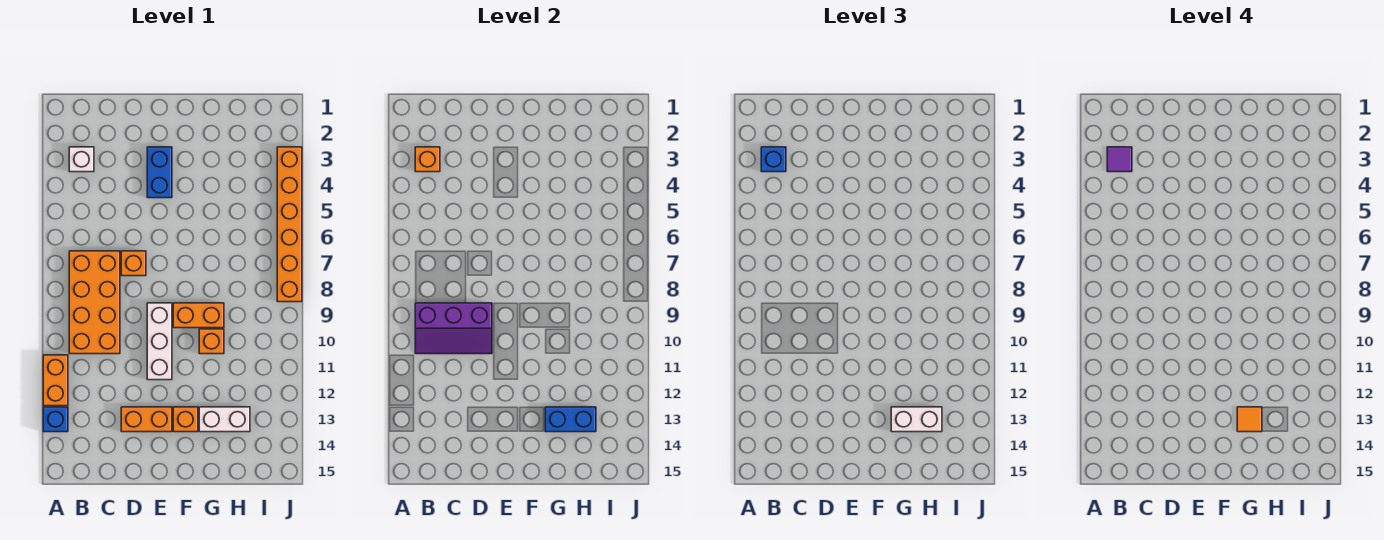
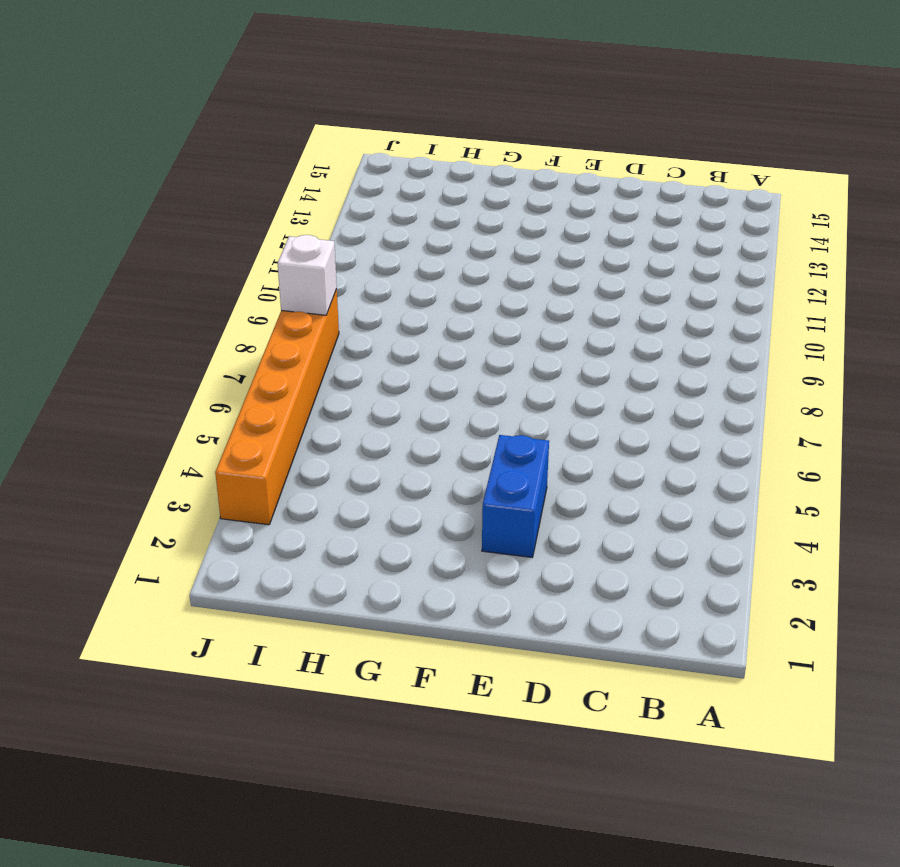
white 1x1 brick [278,235,337,315] -> white 1x1 brick moved to [69,147,94,172]
none -> orange 1x2 brick [43,355,68,406]
none -> blue 1x1 brick [43,407,68,432]
none -> orange 2x4 brick [69,251,120,354]

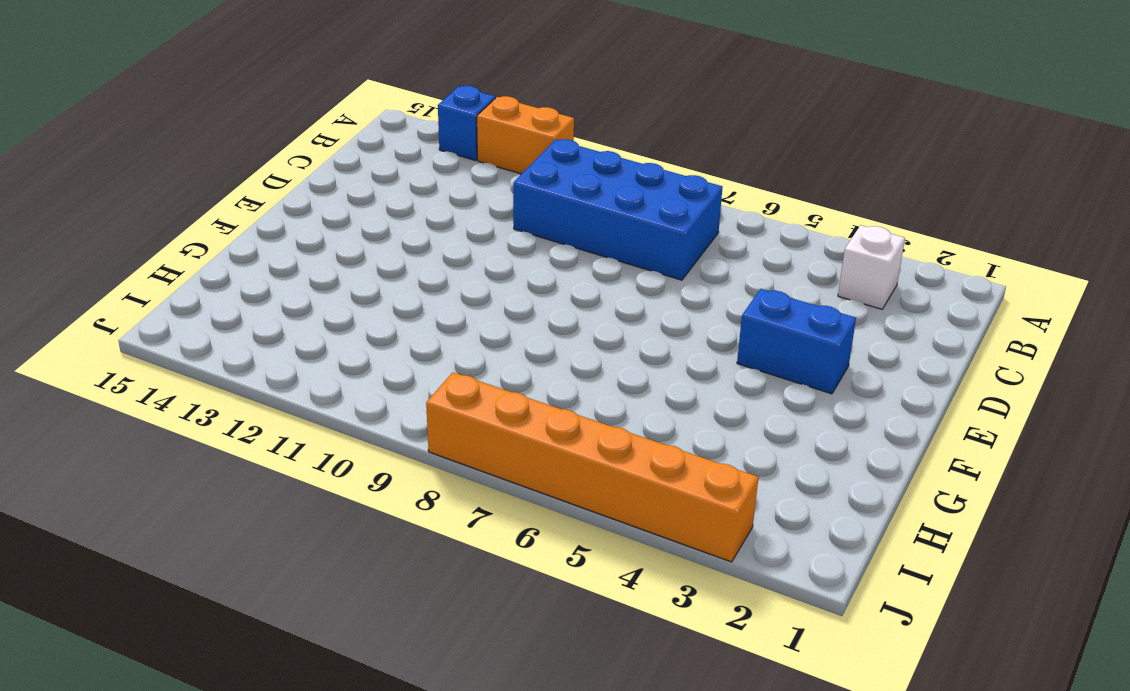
blue 2x4 brick [513,139,722,280] -> orange 2x4 brick [69,251,120,354]
none -> orange 1x1 brick [121,251,146,276]
none -> orange 1x2 brick [121,407,172,432]
none -> white 1x3 brick [147,303,172,380]

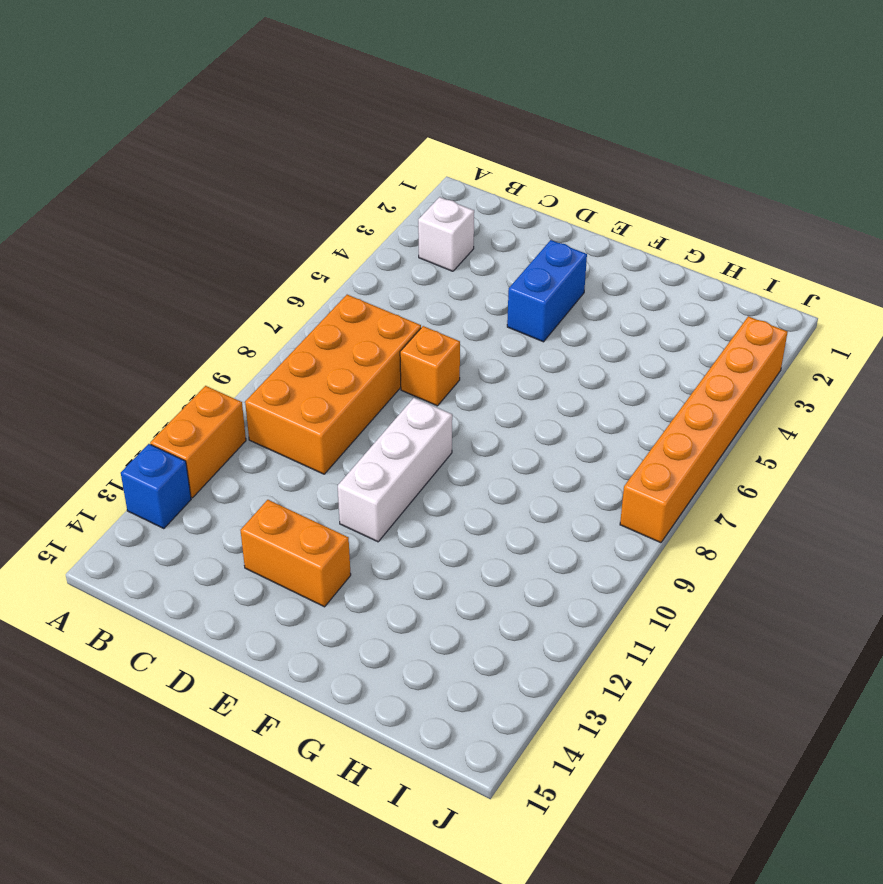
none -> orange 1x2 brick [173,303,224,328]
none -> orange 1x1 brick [173,407,198,432]
none -> orange 1x1 brick [199,329,224,354]

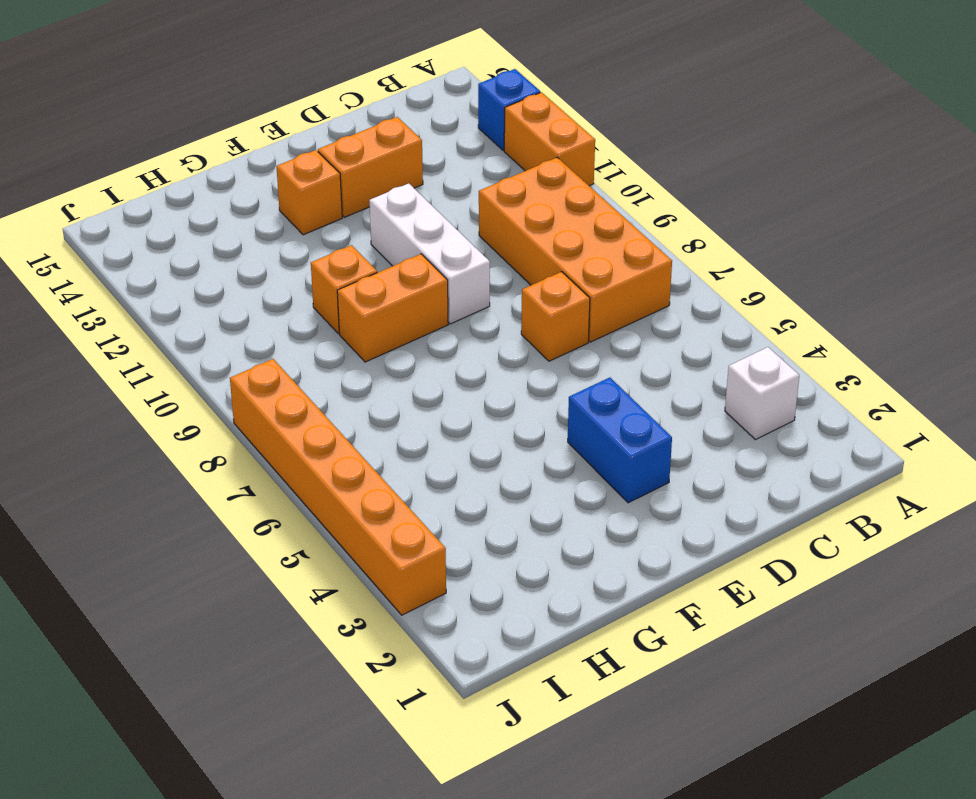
none -> white 1x2 brick [199,407,250,432]
none -> orange 1x1 brick [415,147,440,172]
none -> purple 2x3 slope [415,303,492,354]

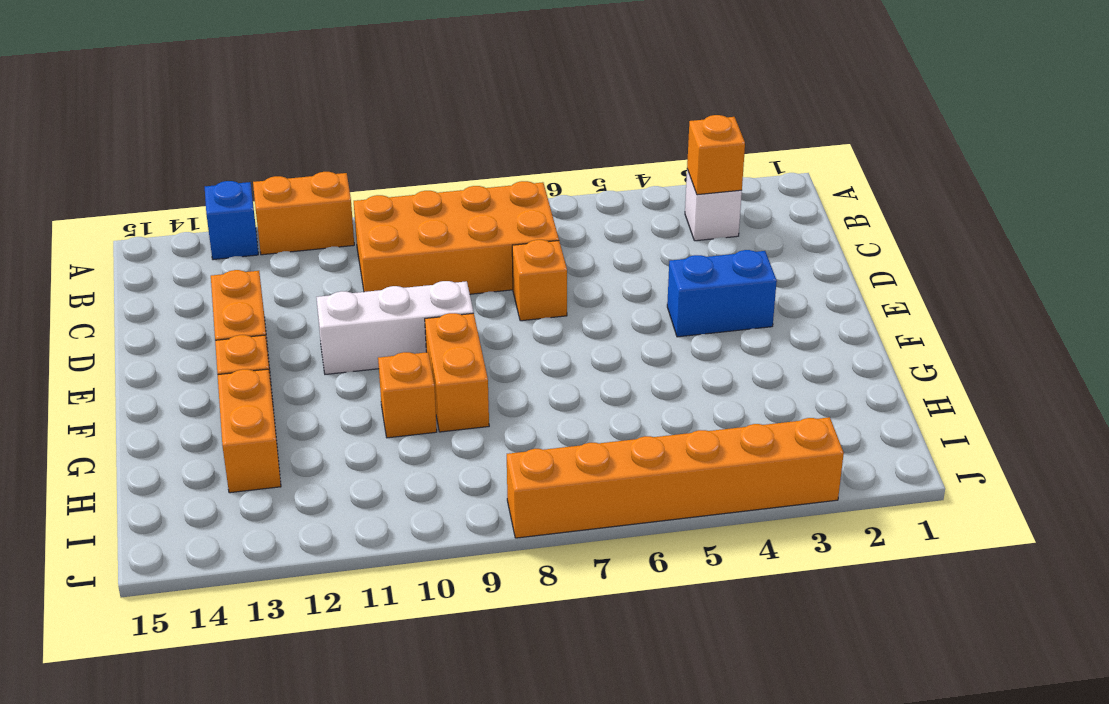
orange 1x2 brick [218,369,281,493] -> white 1x2 brick [199,407,250,432]
none -> purple 2x3 slope [415,303,492,354]
none -> blue 1x2 brick [545,407,596,432]
none -> blue 1x1 brick [761,147,786,172]

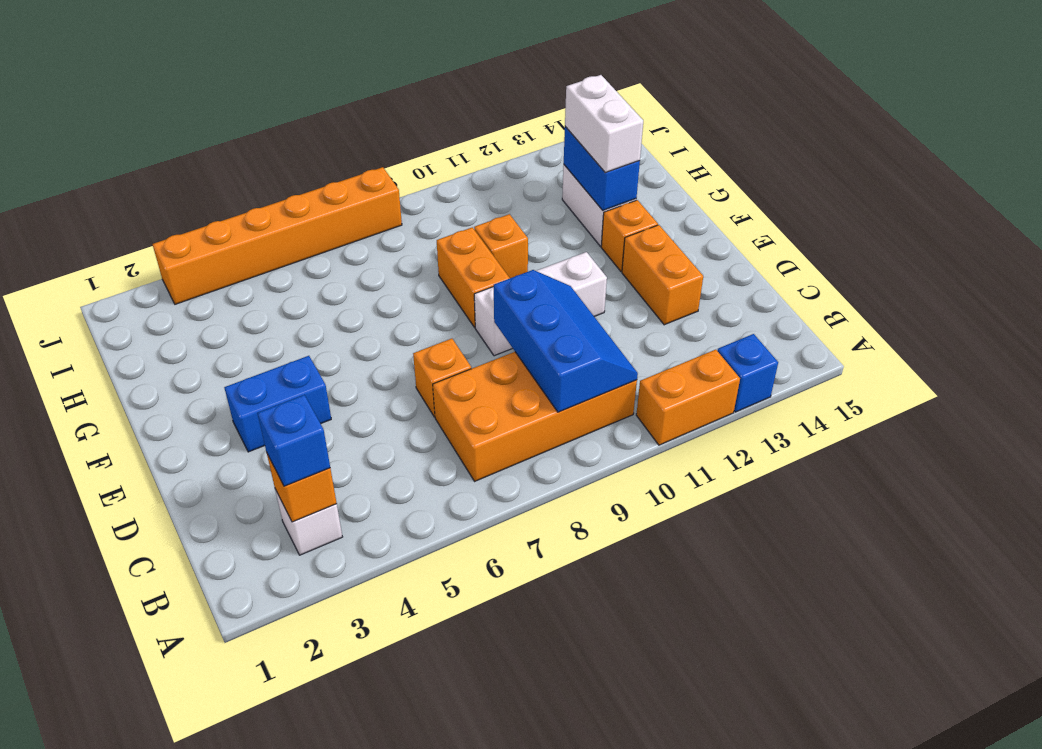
blue 2x3 slope [494,270,638,412] -> purple 2x3 slope [415,303,492,354]
none -> purple 1x1 tile [1107,147,1132,172]
none -> orange 1x1 tile [1237,407,1262,432]

